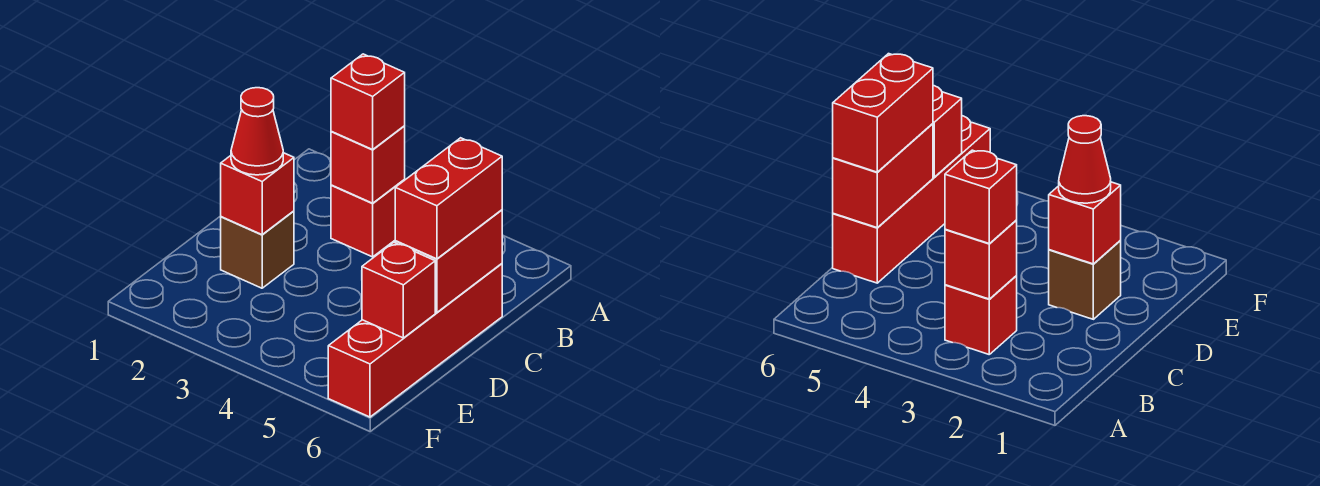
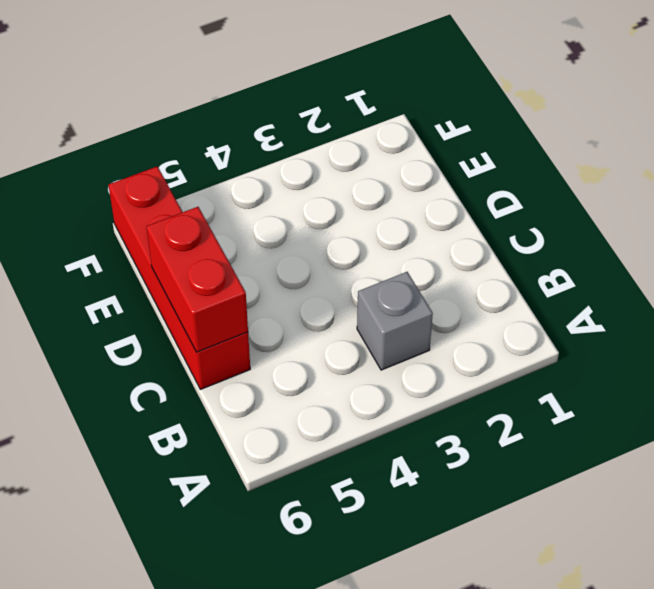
grey 1x1 brick [357,272,433,370] -> red 1x1 brick [331,180,404,257]
none -> brown 1x1 brick [221,211,294,288]
none -> red 1x1 brick [331,126,405,203]

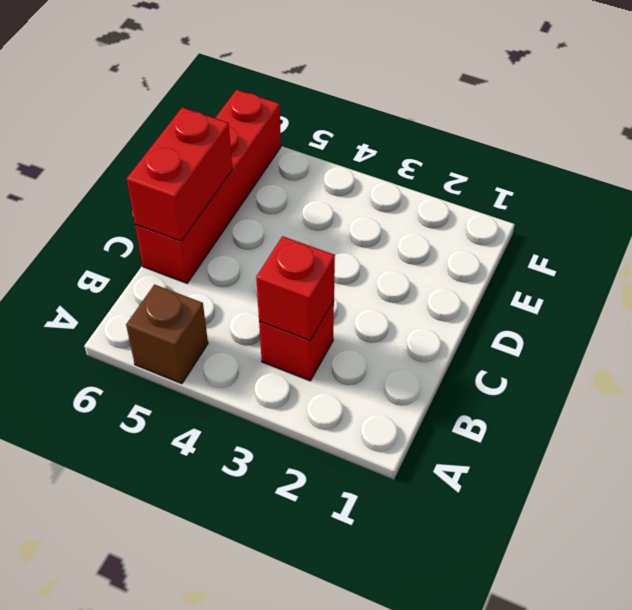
brown 1x1 brick [126,285,208,384] -> brown 1x1 brick moved to [221,211,294,288]
none -> red 1x1 brick [221,153,294,235]
none -> red 1x1 brick [362,242,435,338]

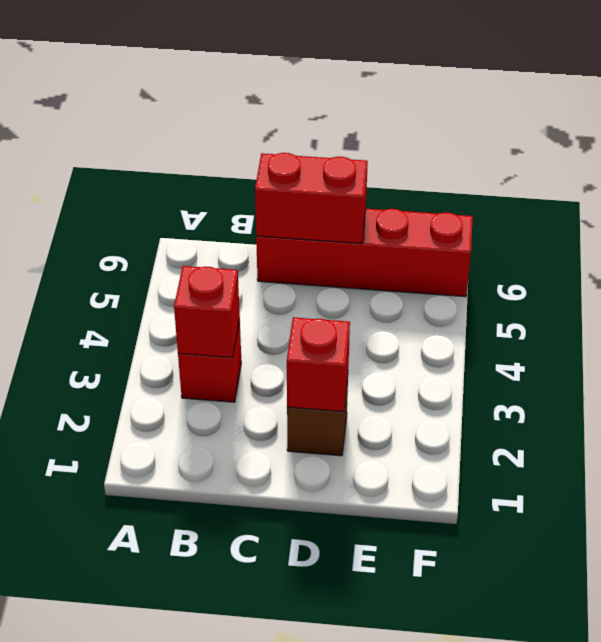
none -> red 1x1 brick [362,242,435,338]
none -> red 1x1 brick [331,54,405,149]

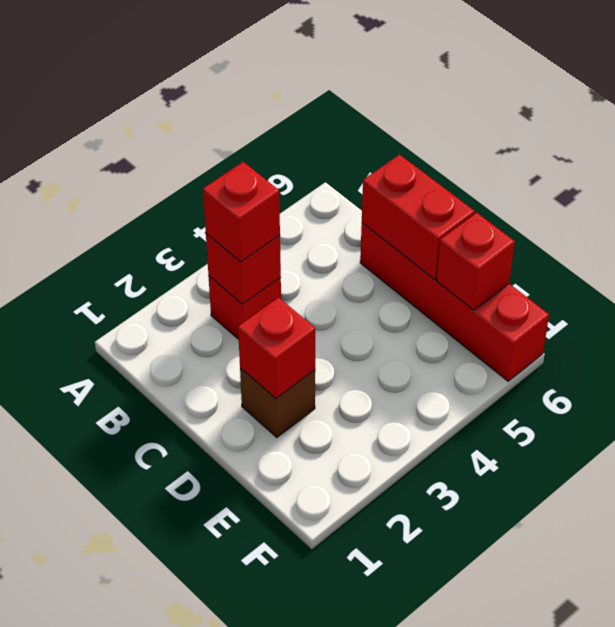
none -> red 1x2 brick [395,138,502,259]
none -> red 1x1 cone [231,88,283,175]

